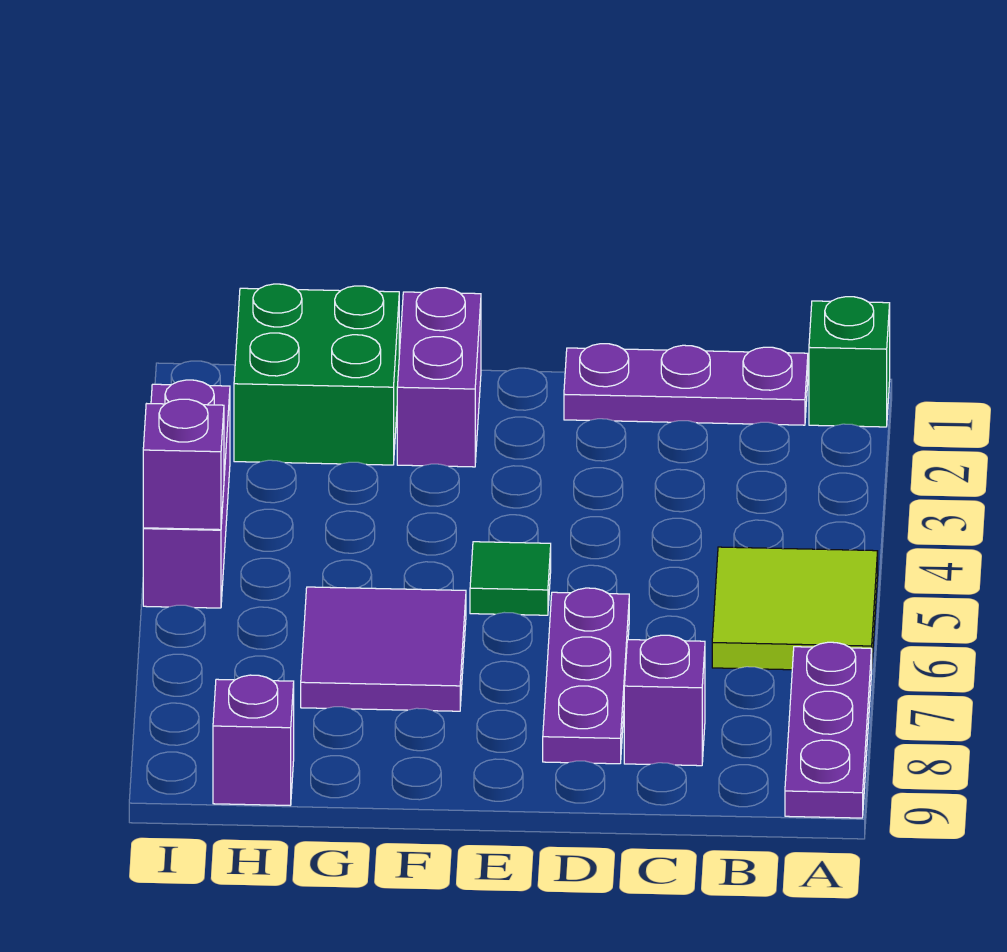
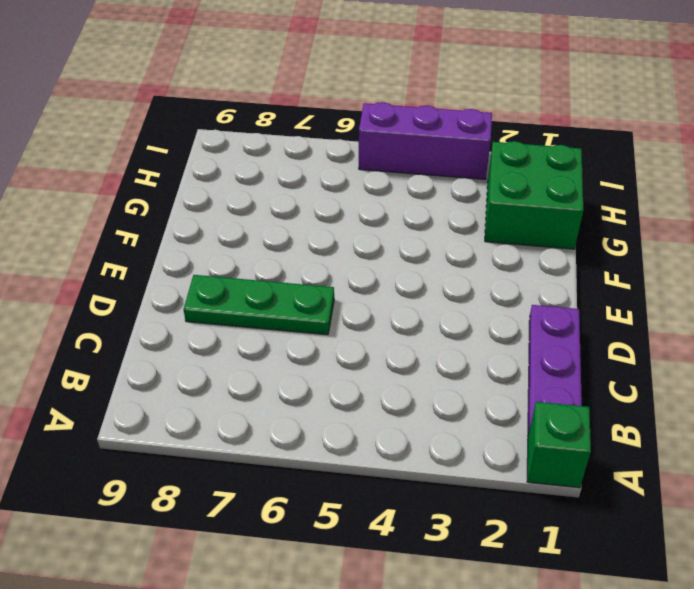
green 1x3 plate [184,275,334,335] -> purple 1x3 plate [543,588,629,764]
none -> lime 2x2 tile [712,547,878,670]
none -> purple 1x3 plate [785,642,872,818]
none -> purple 1x1 brick [624,635,705,766]

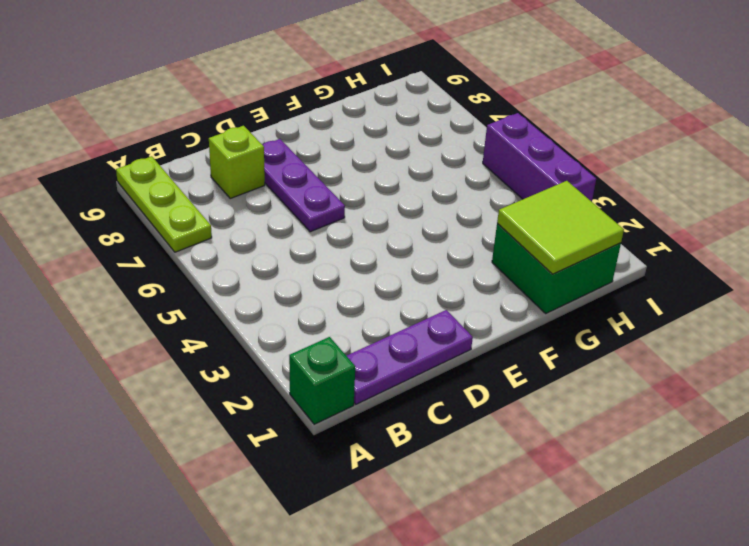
lime 1x3 plate [116,156,212,252] -> purple 1x3 plate [785,642,872,818]
lime 1x1 brick [209,126,265,198] -> purple 1x1 brick [624,635,705,766]
lime 2x2 tile [497,181,624,274] -> lime 2x2 tile moved to [712,547,878,670]
none -> green 1x1 tile [470,542,551,615]
none -> purple 1x2 brick [397,288,481,467]
none -> purple 2x2 tile [301,587,466,711]

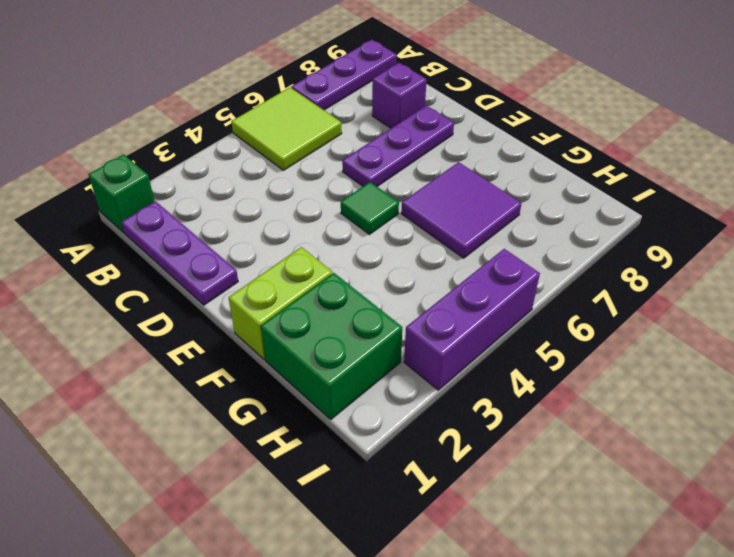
lime 1x2 brick [229,247,332,360] -> purple 1x2 brick [397,288,481,467]
none -> purple 1x1 brick [213,675,294,805]
none -> purple 1x1 brick [143,399,224,530]

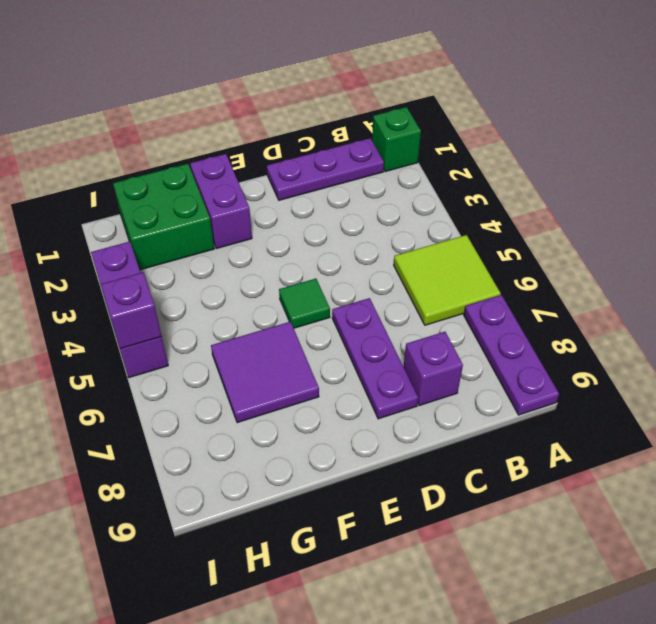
none -> purple 1x1 brick [213,675,294,805]

